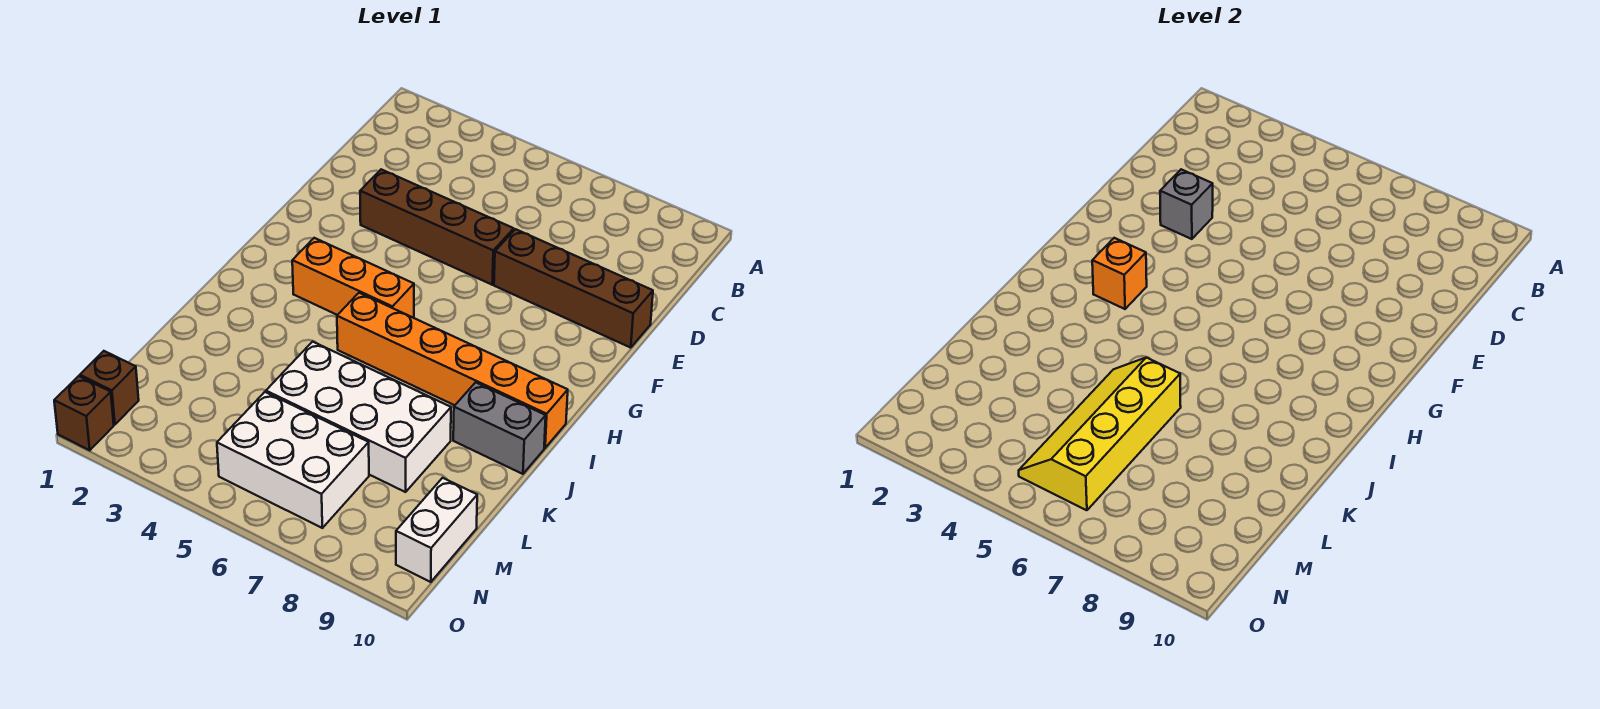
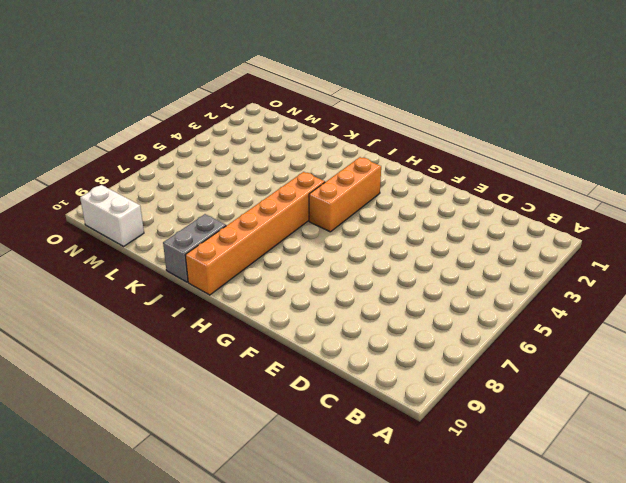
none -> brown 1x4 brick [360,169,514,285]
none -> brown 1x4 brick [494,229,653,348]
none -> white 2x4 brick [266,342,451,492]

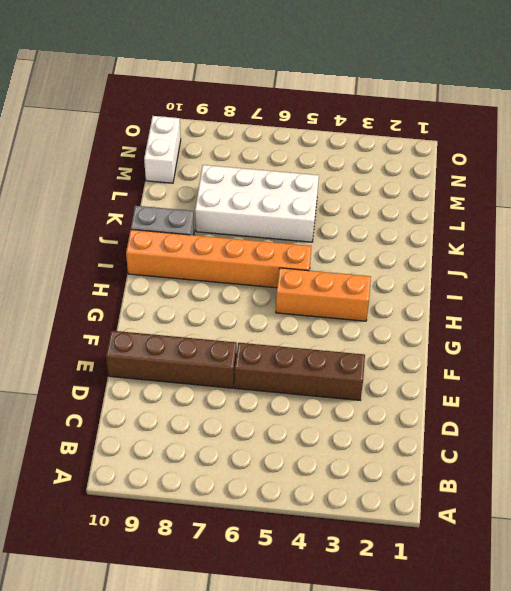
none -> white 2x3 brick [217,392,369,528]
none -> brown 1x1 brick [80,351,139,425]
none -> brown 1x1 brick [54,376,114,450]

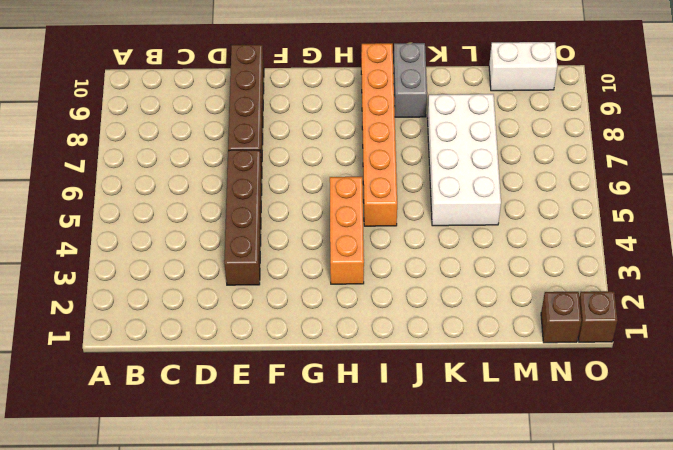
none -> white 2x3 brick [217,392,369,528]
none -> grey 1x1 brick [1160,169,1213,239]
none -> orange 1x1 brick [1092,238,1147,309]

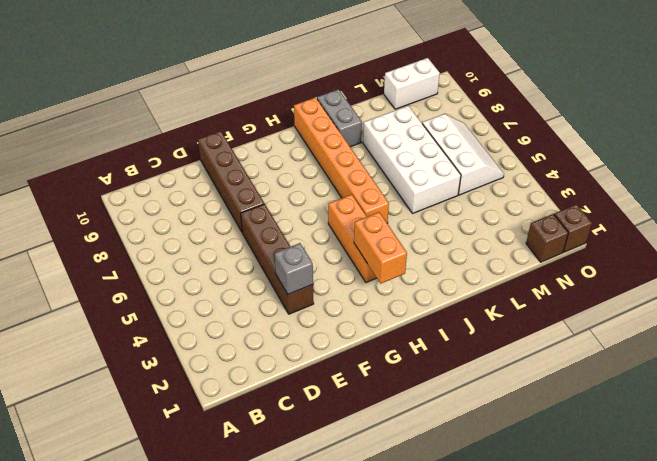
orange 1x2 brick [354,212,407,283] -> orange 1x1 brick [1092,238,1147,309]
white 2x3 slope [422,114,504,195] -> white 2x3 brick [217,392,369,528]
none -> yellow 2x4 slope [1019,358,1181,510]

